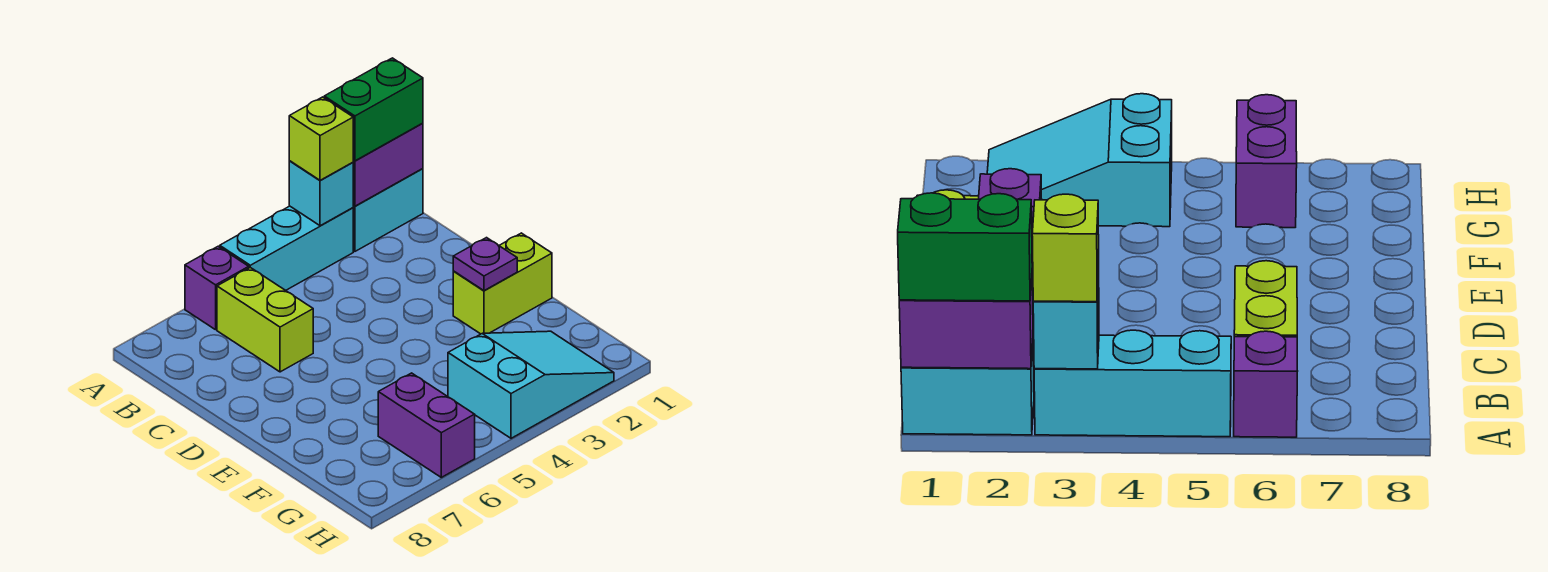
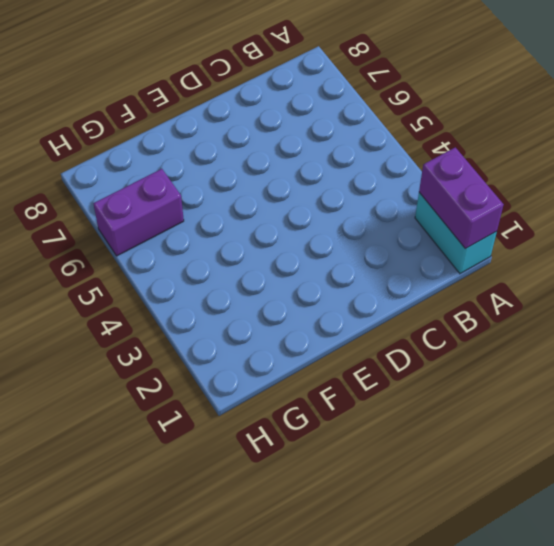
none -> cyan 1x3 brick [220,206,353,290]
none -> purple 1x1 brick [185,247,249,330]
none -> lime 1x2 brick [217,268,313,372]

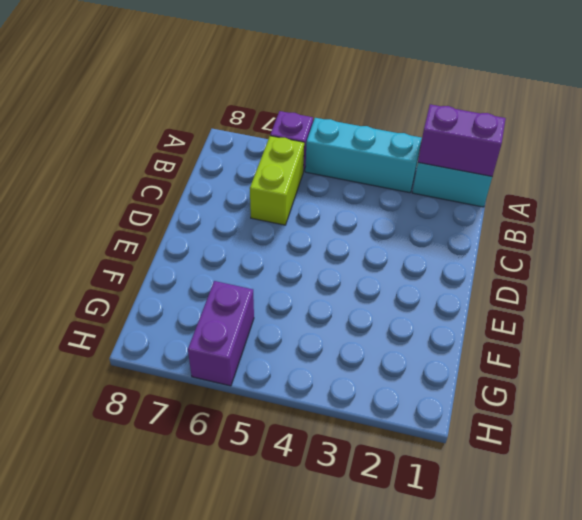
none -> lime 1x2 brick [453,233,552,334]
none -> cyan 2x3 slope [448,331,614,438]
none -> cyan 1x1 brick [289,161,353,226]

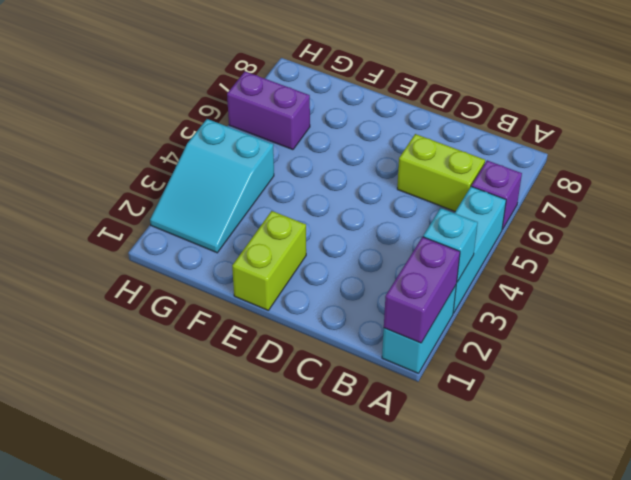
none -> purple 1x1 plate [453,238,517,291]
none -> green 1x2 brick [324,58,423,161]
none -> lime 1x1 brick [289,97,353,181]

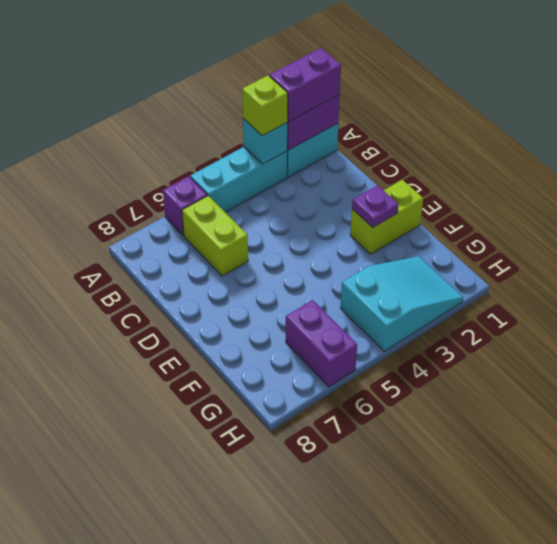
purple 1x2 brick [269,48,341,121] -> green 1x2 brick [324,58,423,161]

